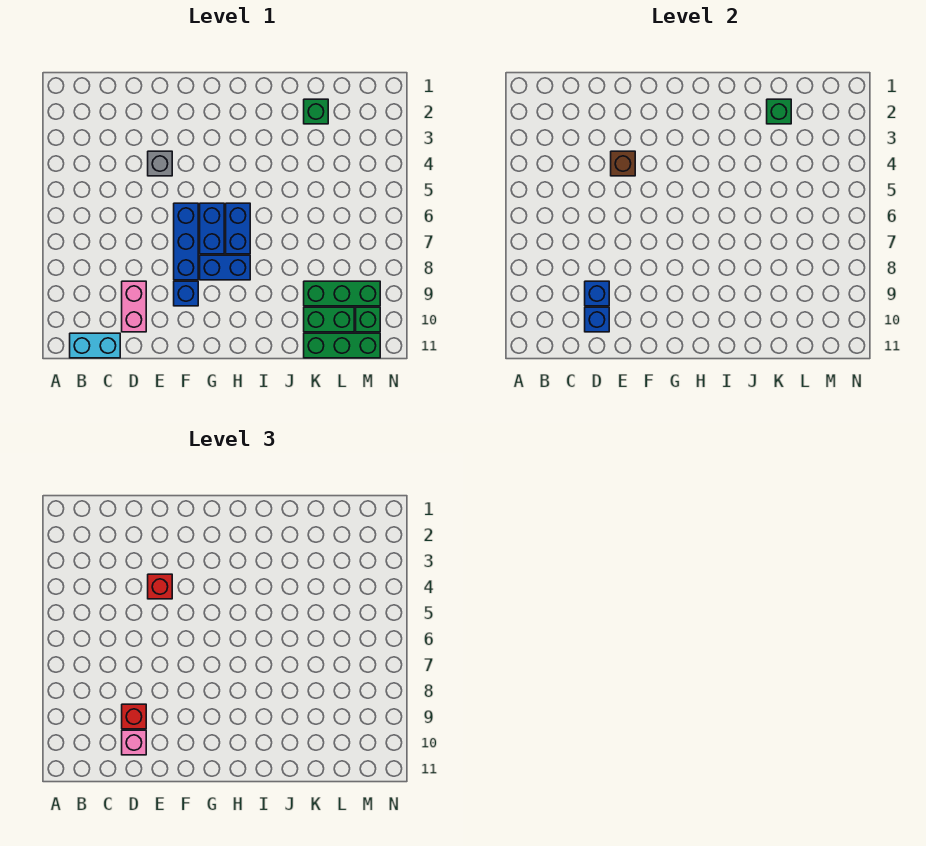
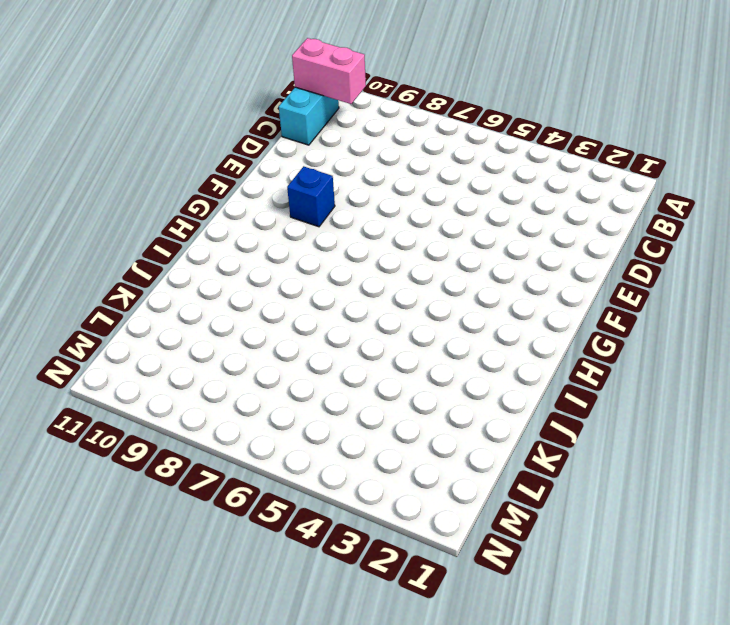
pink 1x2 brick [292,38,366,104] -> pink 1x2 brick moved to [122,281,146,332]
none -> grey 1x1 brick [148,151,172,176]
none -> blue 1x3 brick [174,203,198,280]
none -> blue 1x2 brick [200,203,224,254]

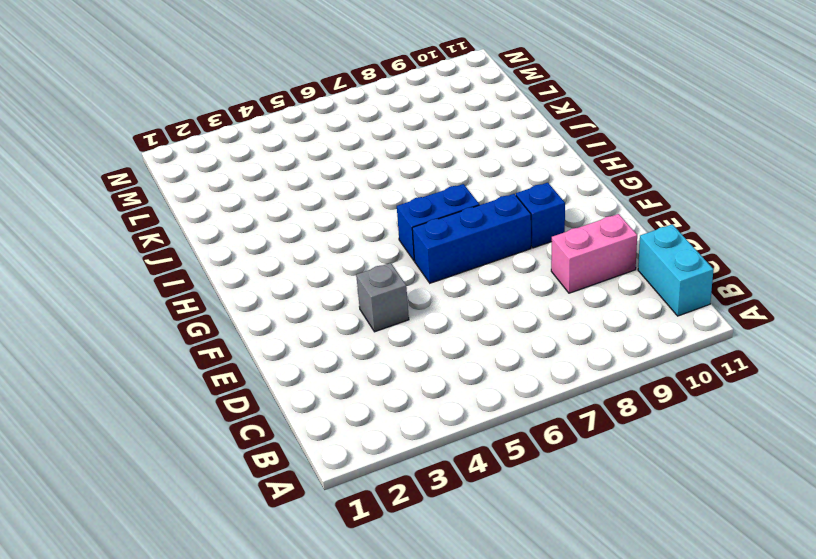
none -> blue 1x2 brick [200,255,250,280]
none -> blue 1x2 brick [226,203,250,254]
none -> green 1x1 brick [304,99,328,124]

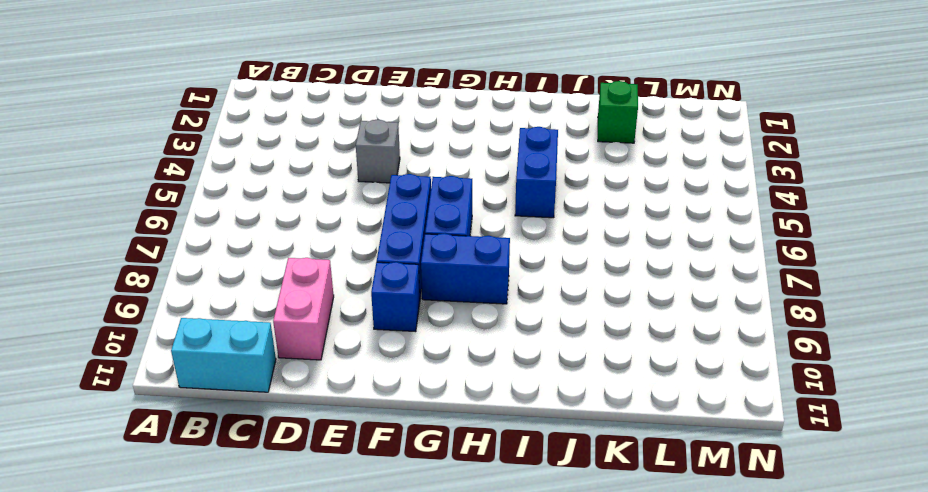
blue 1x2 brick [515,127,558,218] -> blue 1x2 brick moved to [226,203,250,254]
none -> green 1x3 brick [304,281,380,306]
none -> green 1x2 brick [304,307,354,332]
none -> green 1x3 brick [304,333,380,358]

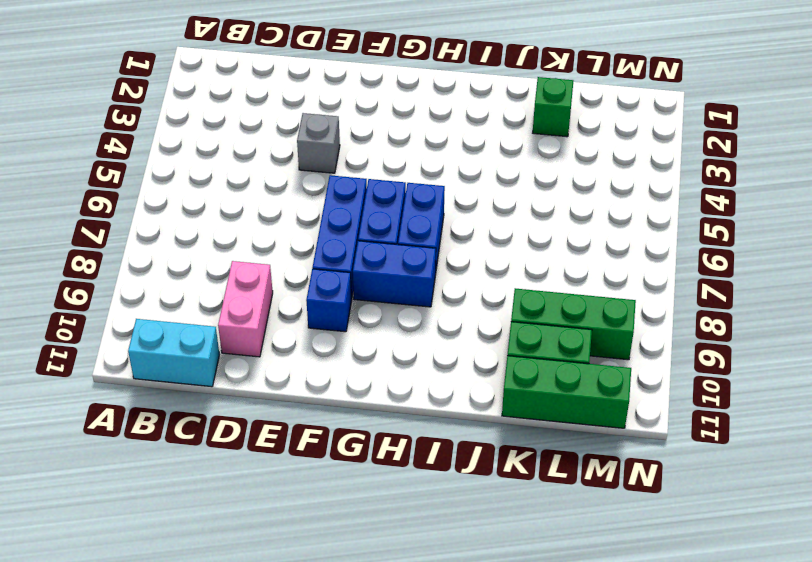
none -> green 1x1 brick [356,307,380,332]
none -> blue 1x1 brick [585,281,609,306]
none -> blue 1x1 brick [585,307,609,332]

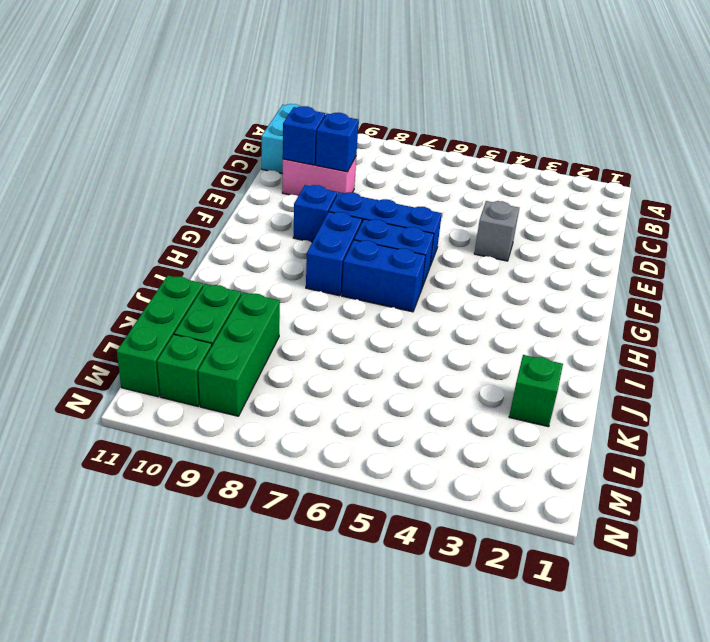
none -> brown 1x1 brick [611,151,635,176]
none -> green 1x1 brick [767,99,791,124]
none -> red 1x1 brick [122,704,146,729]

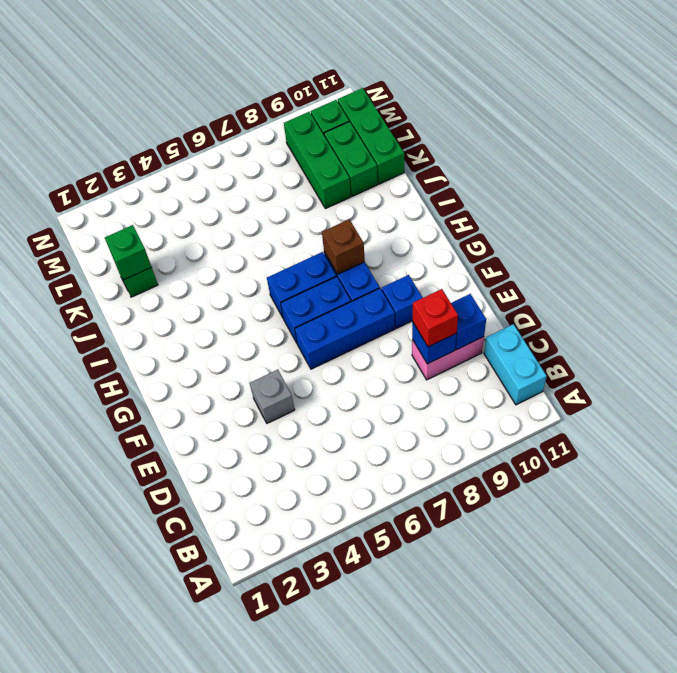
brown 1x1 brick [322,219,365,274] -> brown 1x1 brick moved to [611,151,635,176]
none -> pink 1x1 brick [122,730,146,755]
none -> red 1x1 brick [148,574,172,599]

